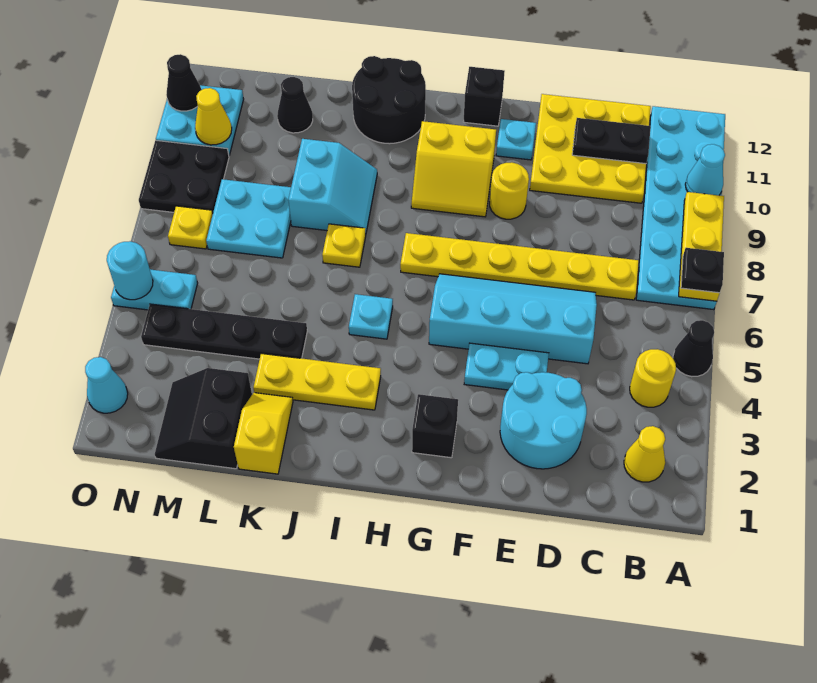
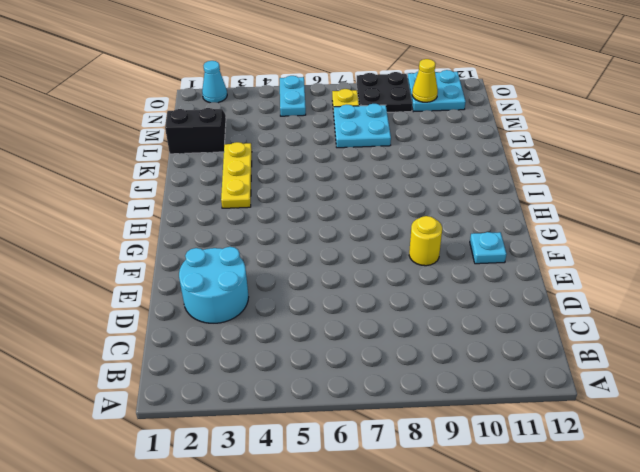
none -> black 1x1 cone [673,320,714,377]
none -> cyan 2x6 plate [636,106,725,310]
none -> yellow 1x1 cone [624,426,665,482]
none -> yellow 1x1 round brick [630,349,676,407]

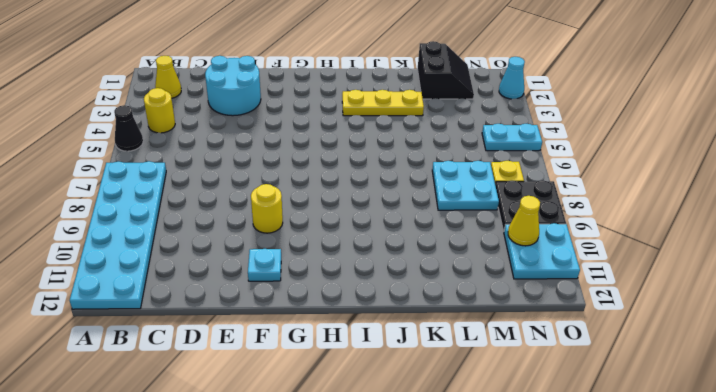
none -> yellow 1x6 plate [400,233,639,300]
none -> yellow 3x3 plate [530,94,651,203]
none -> cyan 2x4 slope [429,274,597,364]
none -> cyan 1x2 plate [464,343,549,390]

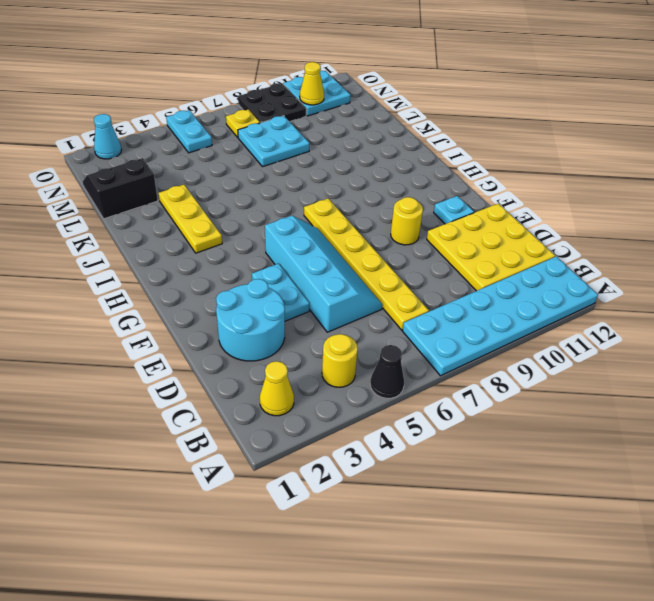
none -> black 1x1 brick [412,394,458,458]
none -> yellow 2x2 slope [411,121,496,217]
none -> black 1x1 brick [463,67,505,126]
none -> cyan 1x1 plate [349,294,393,339]

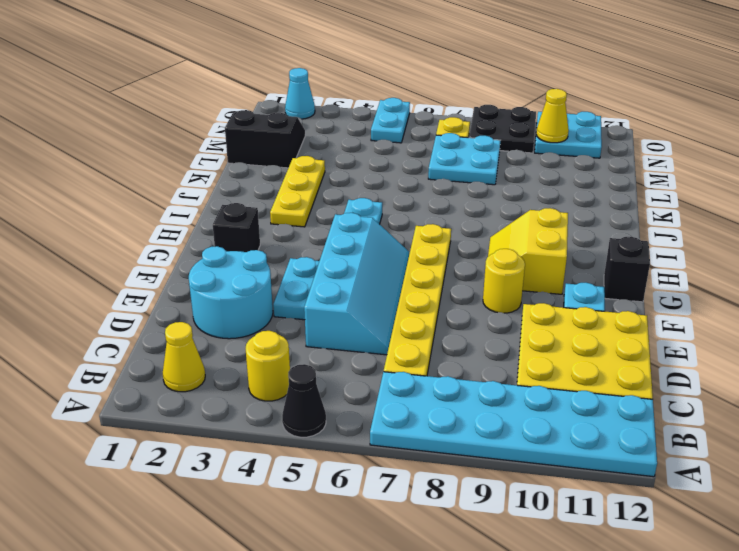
none -> black 2x2 round brick [352,56,426,144]
none -> yellow 1x1 plate [322,224,366,267]
none -> cyan 2x2 slope [288,139,377,234]
none -> yellow 1x2 slope [234,393,293,474]

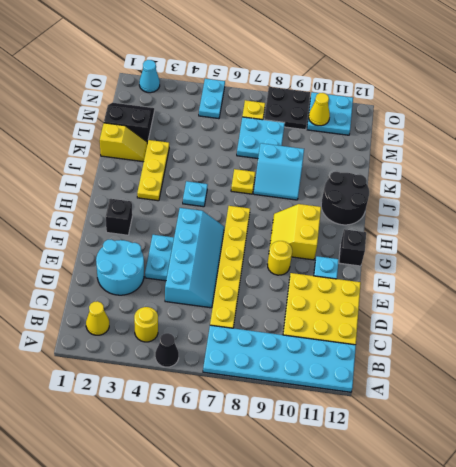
none -> black 1x4 plate [141,304,307,359]
none -> black 1x1 cone [277,77,313,133]
none -> yellow 1x3 plate [679,192,724,301]
none -> cyan 1x1 cone [685,144,725,195]

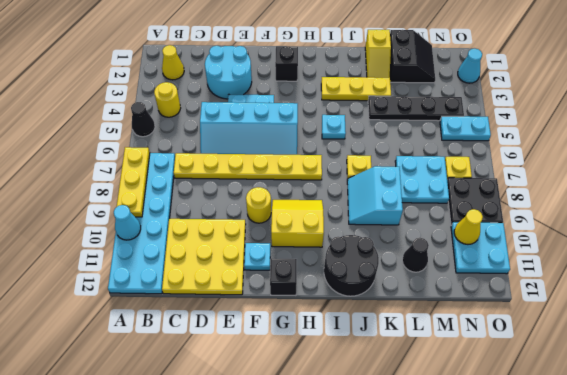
none -> black 1x2 plate [572,118,651,164]
none -> cyan 1x1 round brick [107,241,153,300]
none -> black 1x1 cone [166,54,202,111]
none -> black 1x1 plate [681,248,724,293]

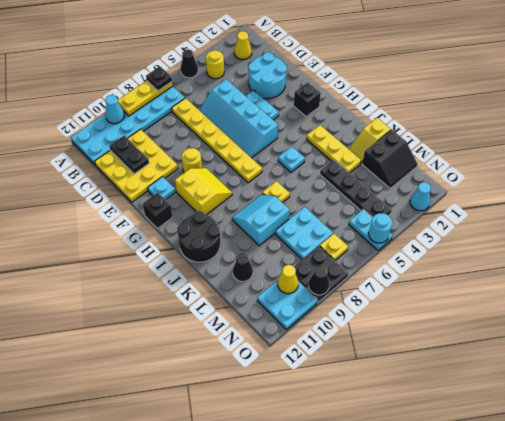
black 1x1 cone [308,266,329,295] -> black 1x1 cone moved to [166,54,202,111]

